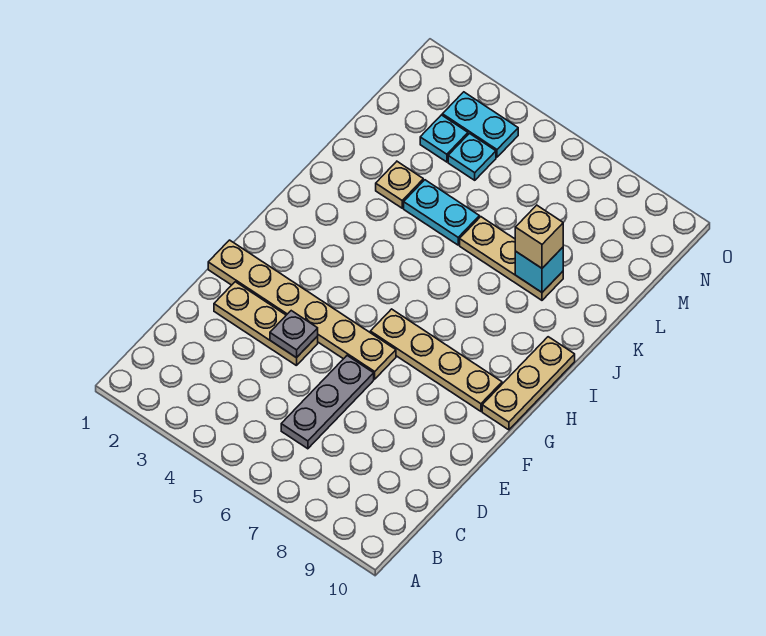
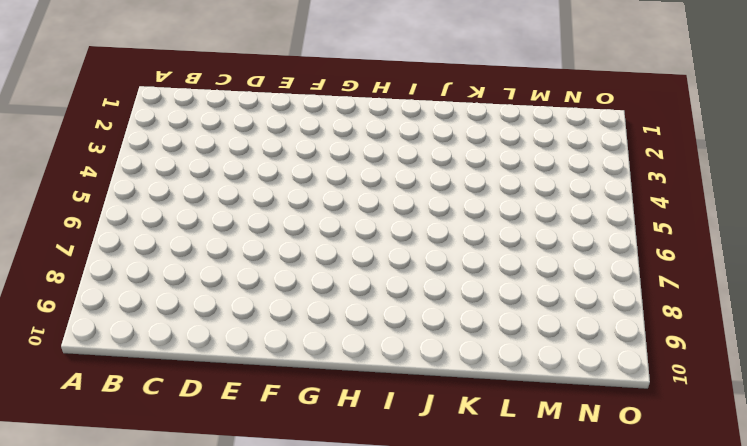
none -> grey 1x3 plate [281,356,374,449]
none -> tan 1x3 plate [214,282,318,366]
none -> tan 1x6 plate [208,240,396,379]

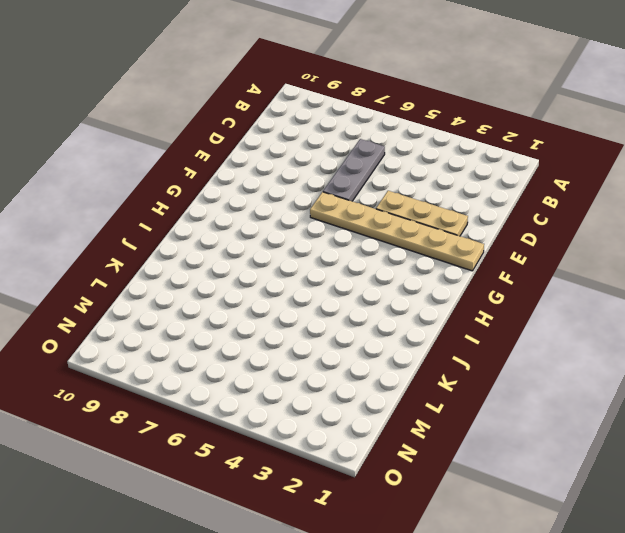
none -> tan 1x4 plate [370,309,502,411]
none -> tan 1x3 plate [482,337,575,430]
none -> tan 1x1 plate [376,162,423,208]

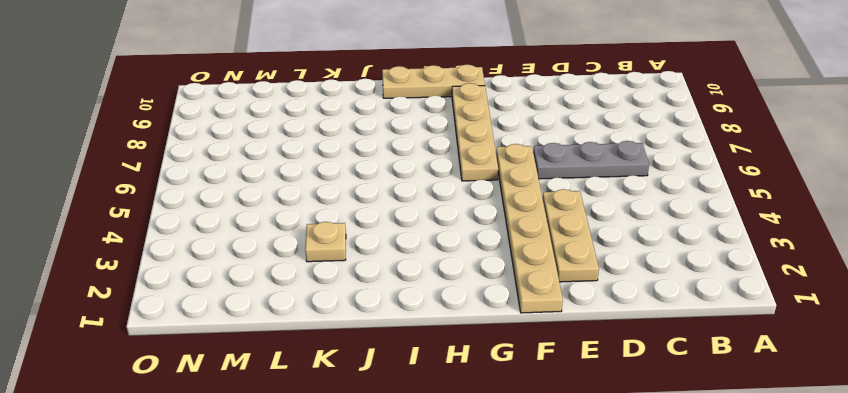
none -> cyan 1x2 plate [404,180,479,245]
none -> tan 1x3 plate [460,217,563,300]
none -> cyan 1x1 plate [420,115,468,162]

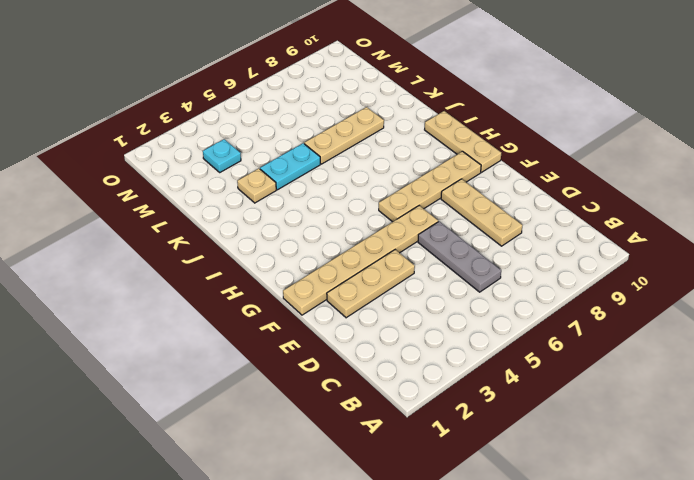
tan 1x3 plate [441,179,523,246] -> none
none -> cyan 1x1 plate [448,134,496,180]
none -> cyan 1x2 plate [442,92,518,157]
none -> grey 1x1 plate [270,311,318,358]

